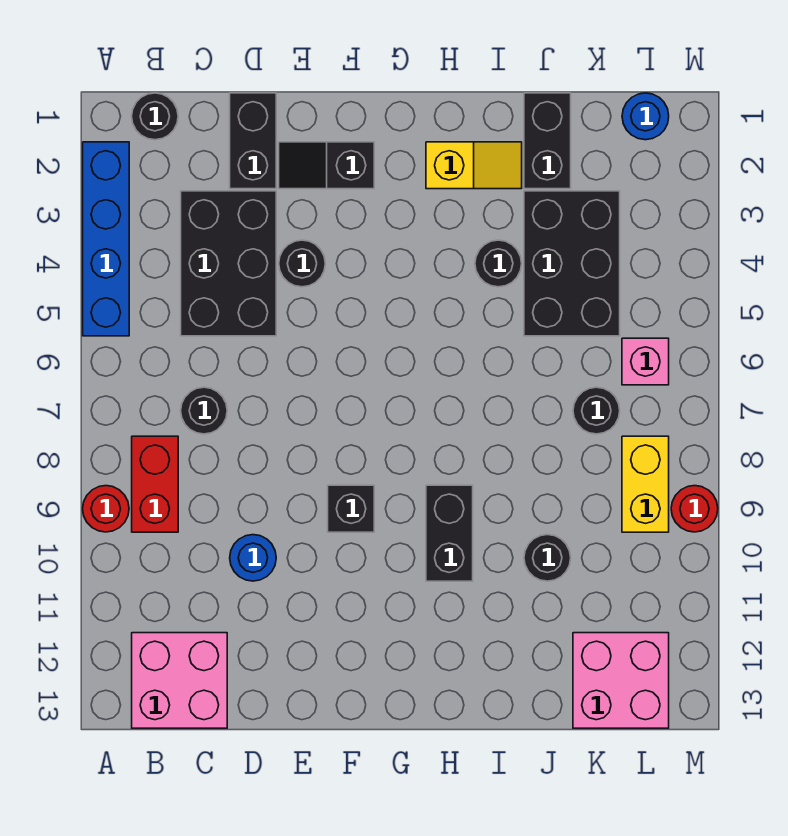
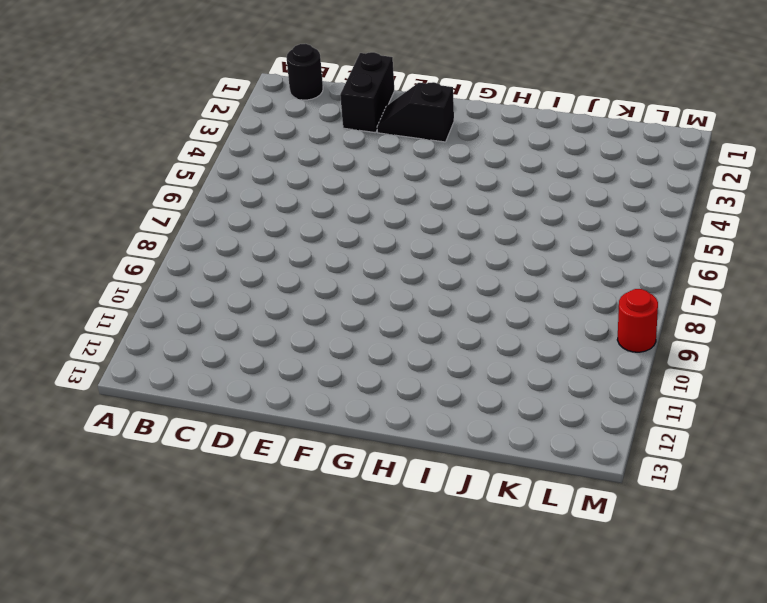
none -> blue 1x4 brick [83,142,129,336]
none -> red 1x1 round brick [83,486,129,532]
none -> red 1x2 brick [132,436,178,532]

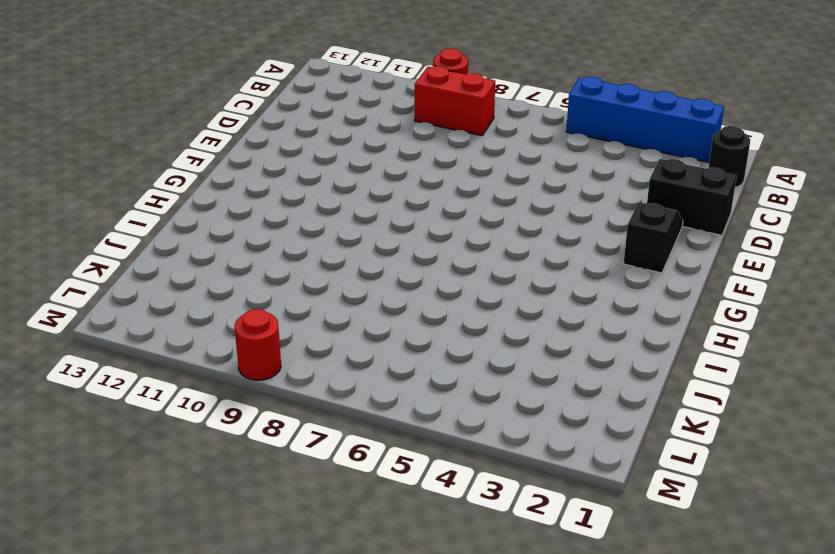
none -> pink 2x2 brick [132,633,227,728]
none -> black 2x3 brick [181,191,276,336]
none -> black 1x1 round brick [181,387,227,434]

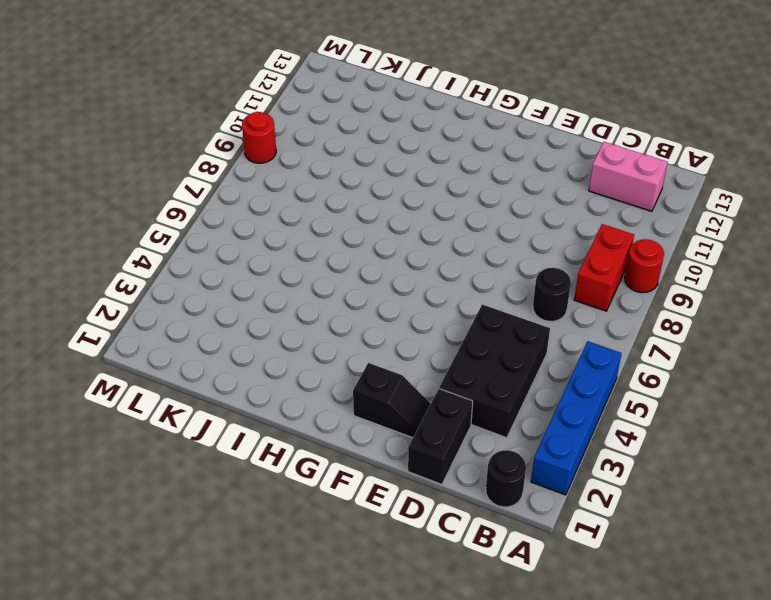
pink 1x2 brick [589,142,668,211] -> pink 2x2 brick [132,633,227,728]
none -> blue 1x1 round brick [230,535,276,581]
none -> black 1x1 round brick [279,240,325,287]
none -> black 1x1 brick [328,485,374,532]

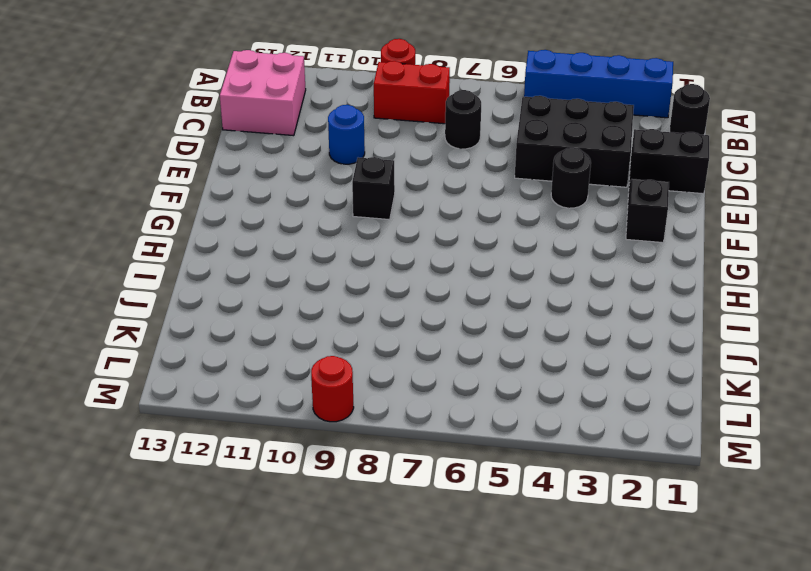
none -> yellow 1x2 slope [426,142,522,189]
none -> black 1x2 brick [426,485,473,581]
none -> black 1x1 round brick [475,240,522,287]

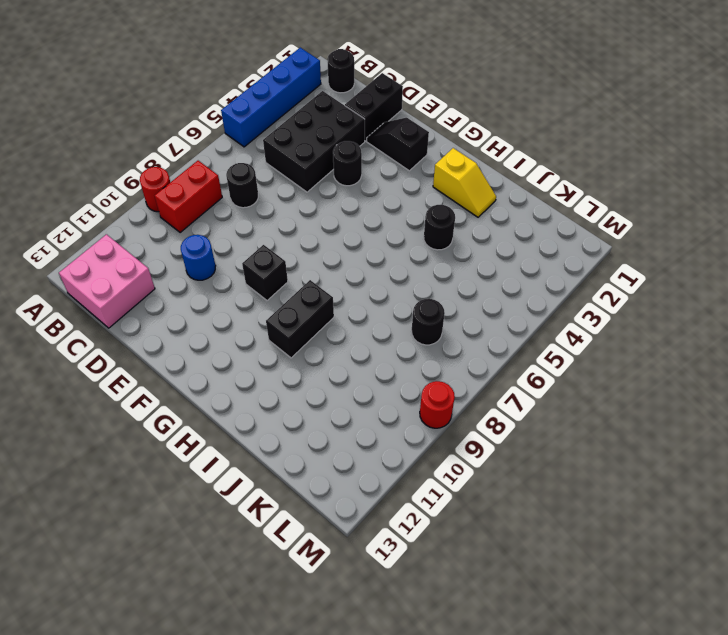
none -> black 1x2 brick [524,93,571,189]
none -> black 2x3 brick [524,191,620,336]
none -> black 1x1 round brick [524,535,571,581]

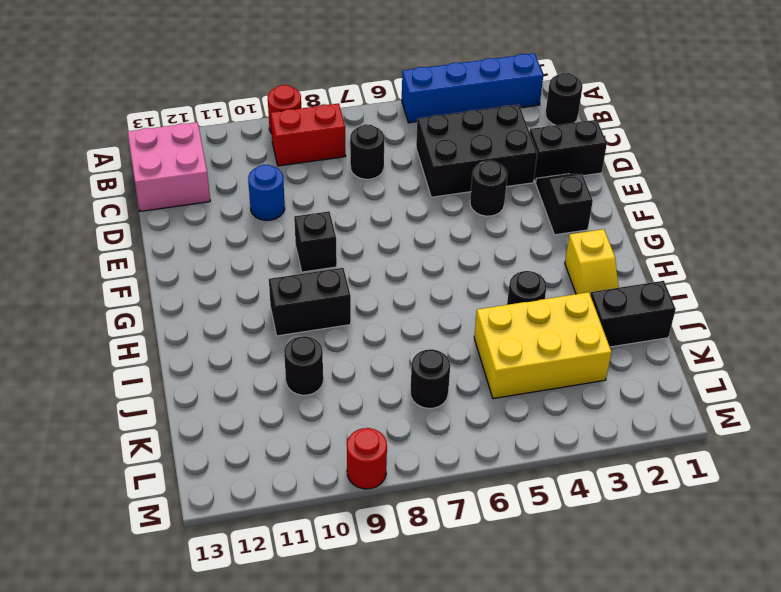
yellow 2x3 brick [474,292,612,399] -> black 2x3 brick [524,191,620,336]
none -> pink 2x2 brick [573,633,669,728]
none -> blue 1x1 round brick [622,93,669,140]
none -> pink 1x1 brick [622,338,669,385]

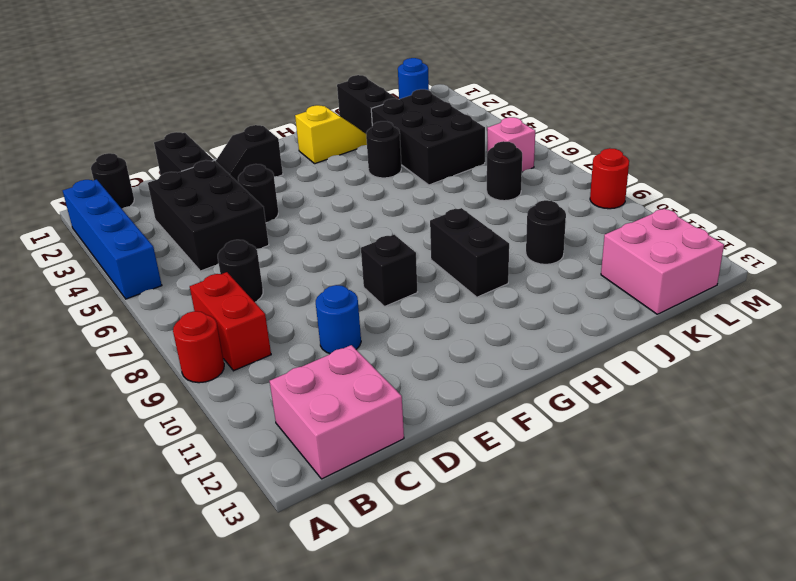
none -> yellow 1x2 brick [622,436,669,532]

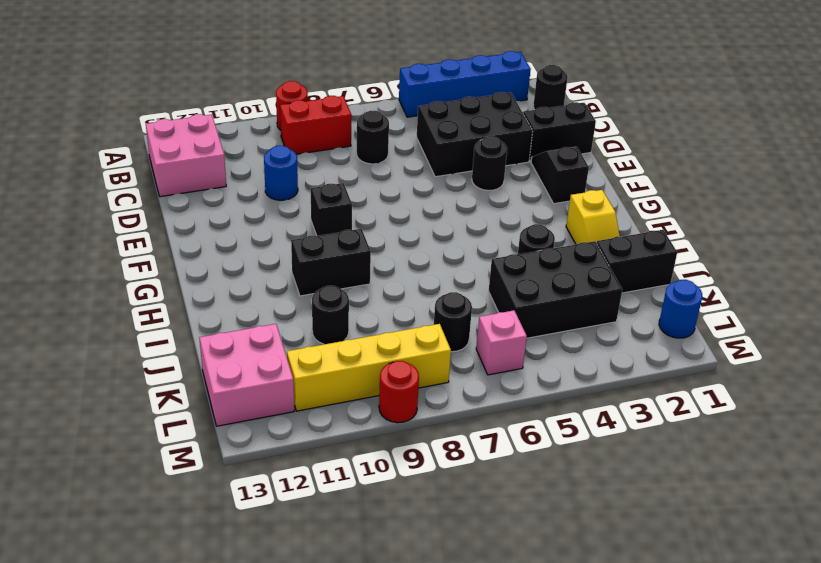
yellow 1x4 brick [287,324,451,411] -> yellow 1x2 brick [622,436,669,532]

